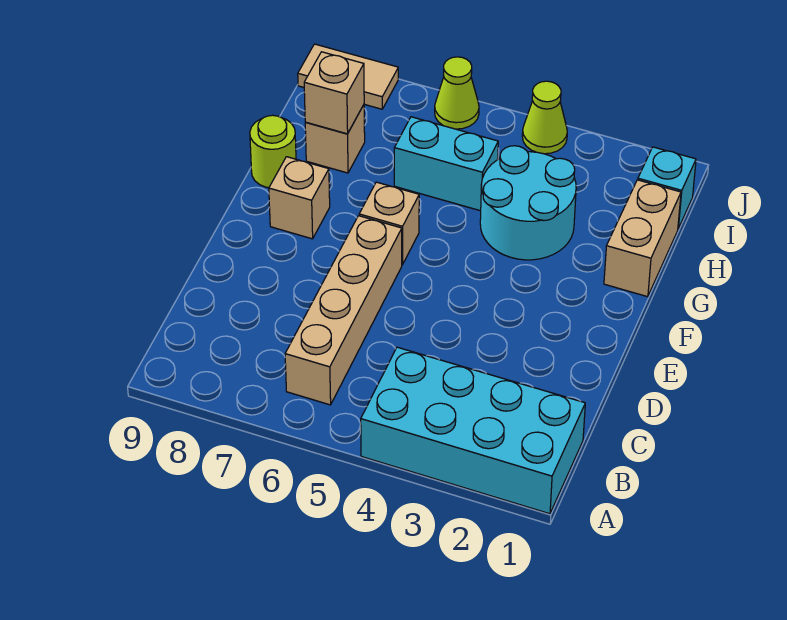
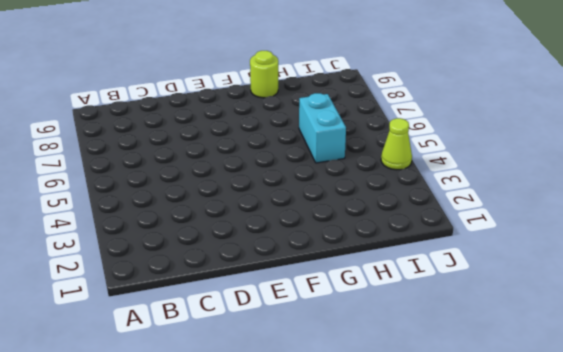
none -> cyan 2x4 brick [361,347,585,514]
none -> tan 1x4 brick [285,216,402,405]
none -> tan 1x1 brick [359,182,419,265]

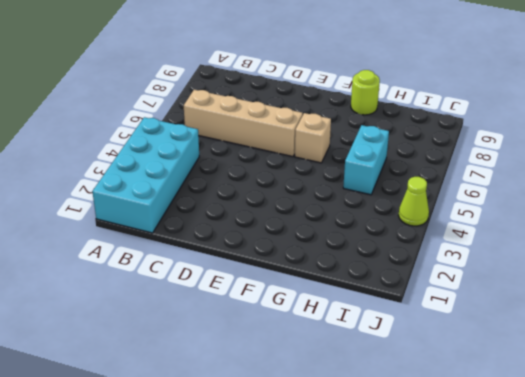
none -> tan 1x1 brick [269,157,330,239]
none -> tan 1x2 brick [604,180,681,297]
none -> cyan 2x2 round brick [480,146,576,260]

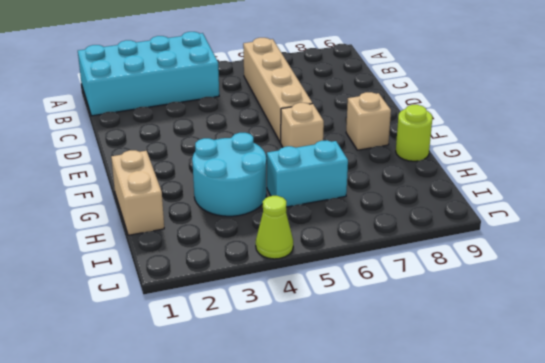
none -> tan 1x1 brick [305,105,365,173]
none -> cyan 1x1 brick [638,147,696,229]
none -> lime 1x1 cone [435,57,479,129]

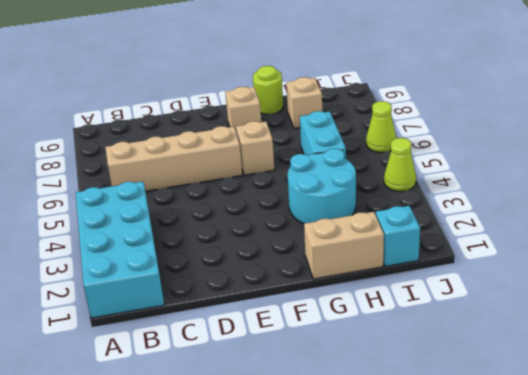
none -> tan 1x2 tile [298,44,398,109]
none -> tan 1x1 brick [304,52,364,134]

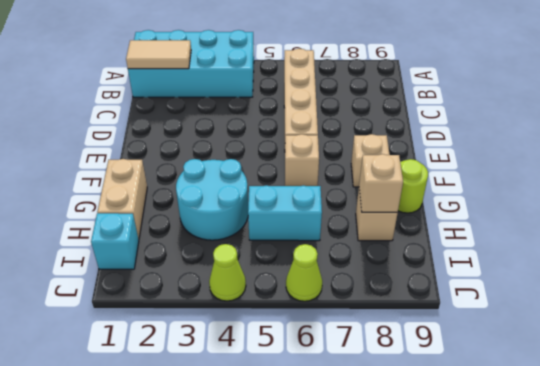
tan 1x2 tile [126,40,191,69] -> tan 1x2 tile moved to [298,44,398,109]

